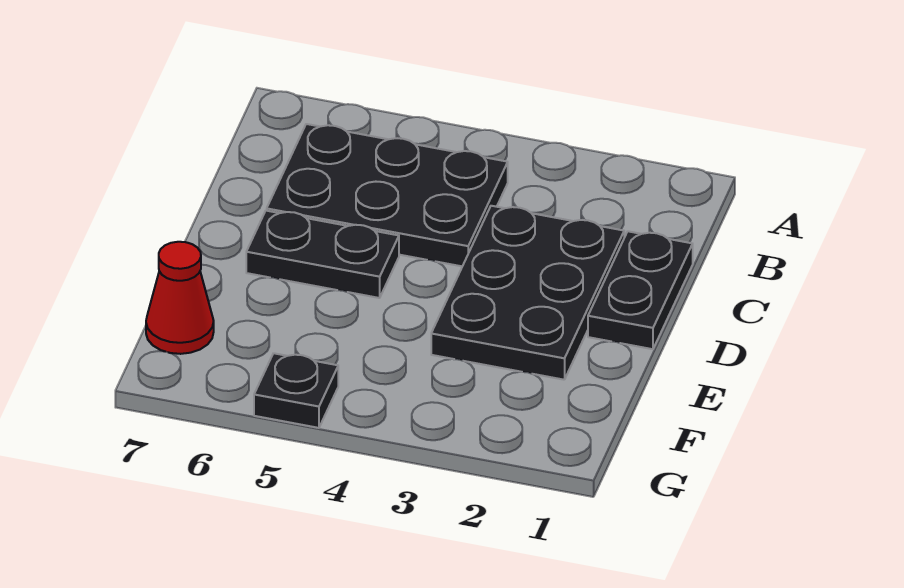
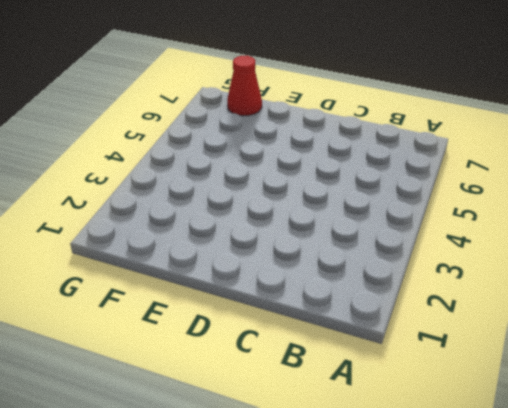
none -> black 2x3 plate [267,124,508,266]
none -> black 1x2 plate [588,231,693,349]

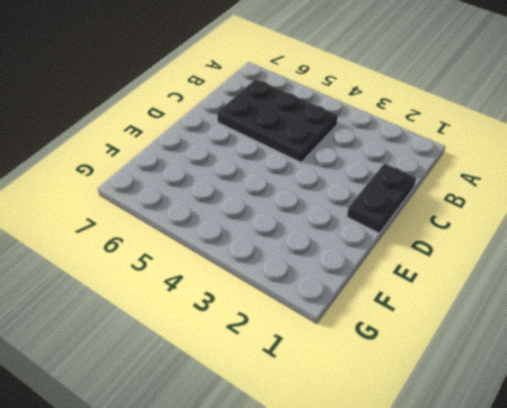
none -> black 2x3 plate [431,206,624,380]
none -> black 1x2 plate [246,211,399,298]

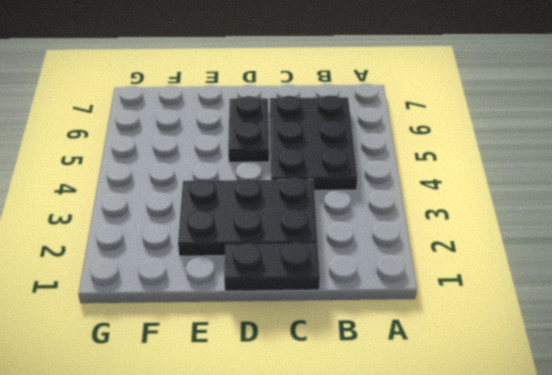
none -> red 1x1 cone [146,242,214,354]
none -> black 1x1 plate [254,353,338,428]

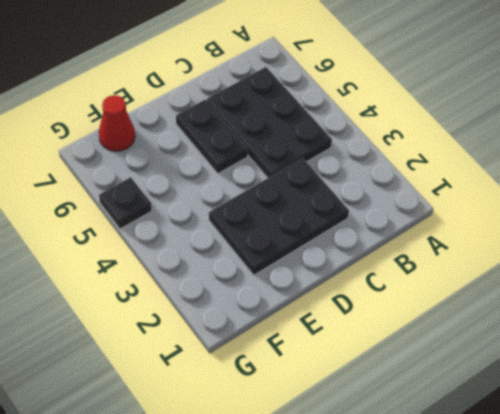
none -> black 1x2 plate [588,231,693,349]

